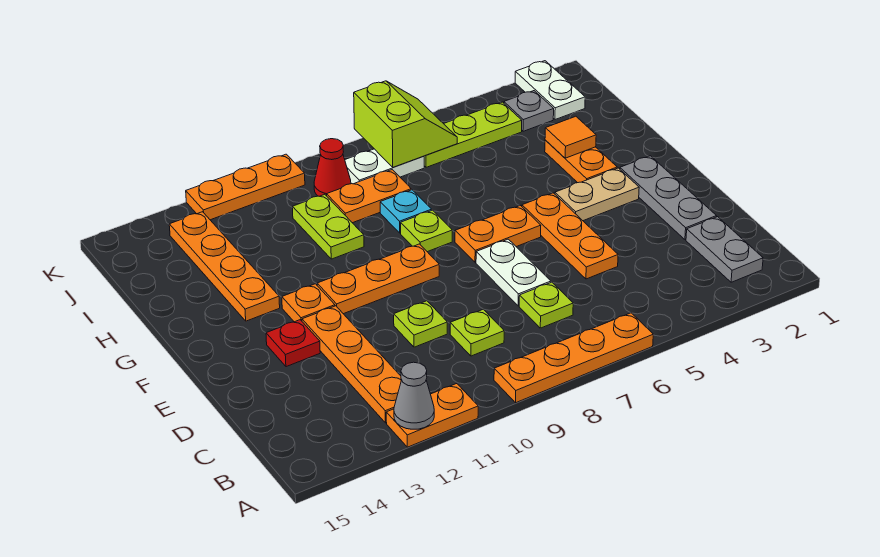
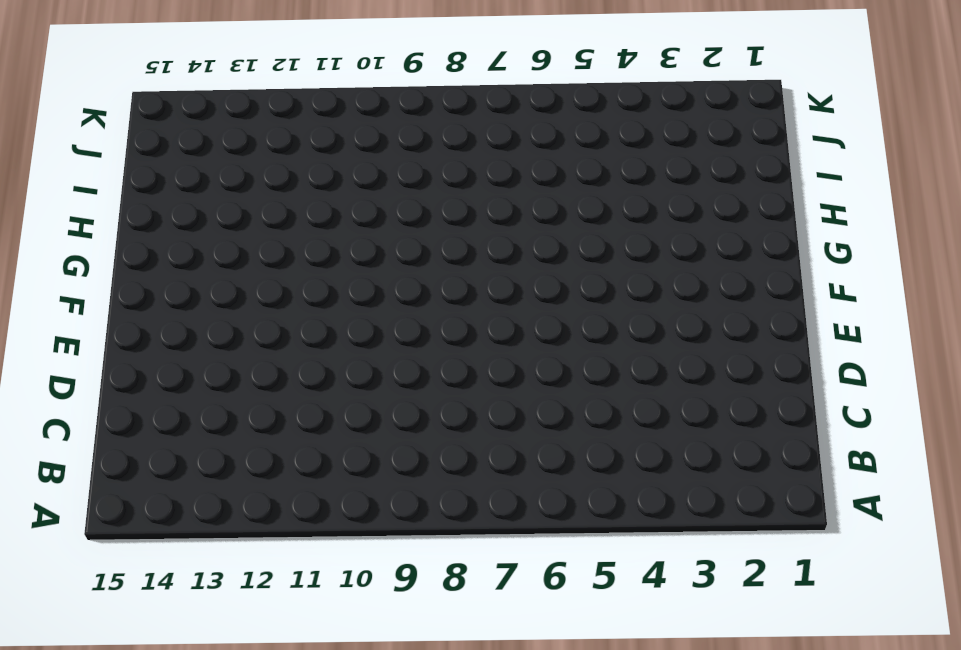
none -> orange 1x4 plate [494,313,653,403]
none -> orange 1x2 plate [386,384,478,447]
none -> grey 1x2 plate [686,217,763,282]
none -> orange 1x4 plate [302,306,402,423]

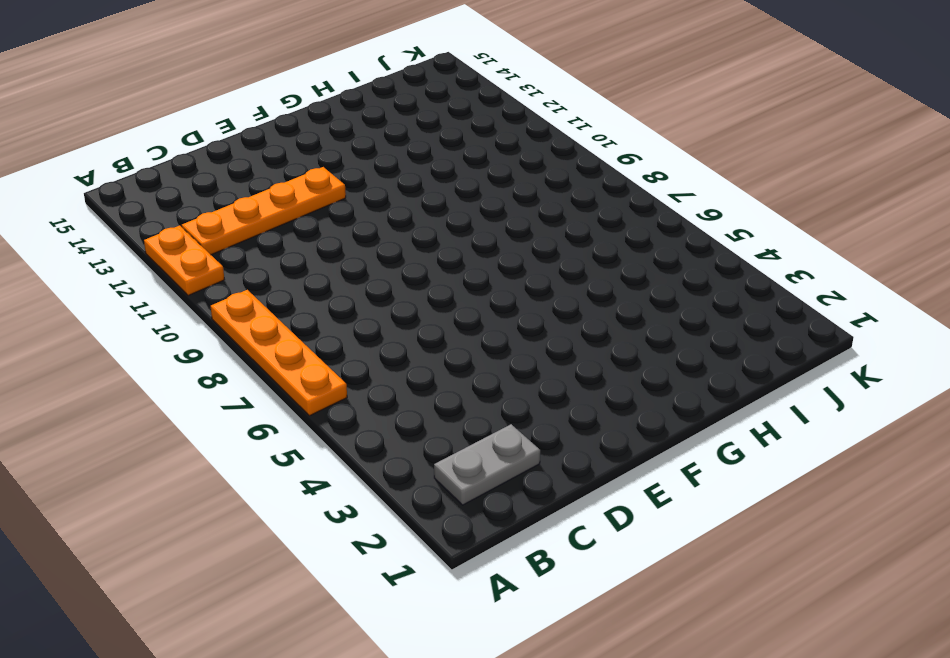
none -> lime 1x1 plate [519,282,573,328]
none -> lime 1x1 plate [450,309,504,356]
none -> grey 1x3 plate [620,156,716,240]
none -> orange 1x3 plate [522,193,618,279]

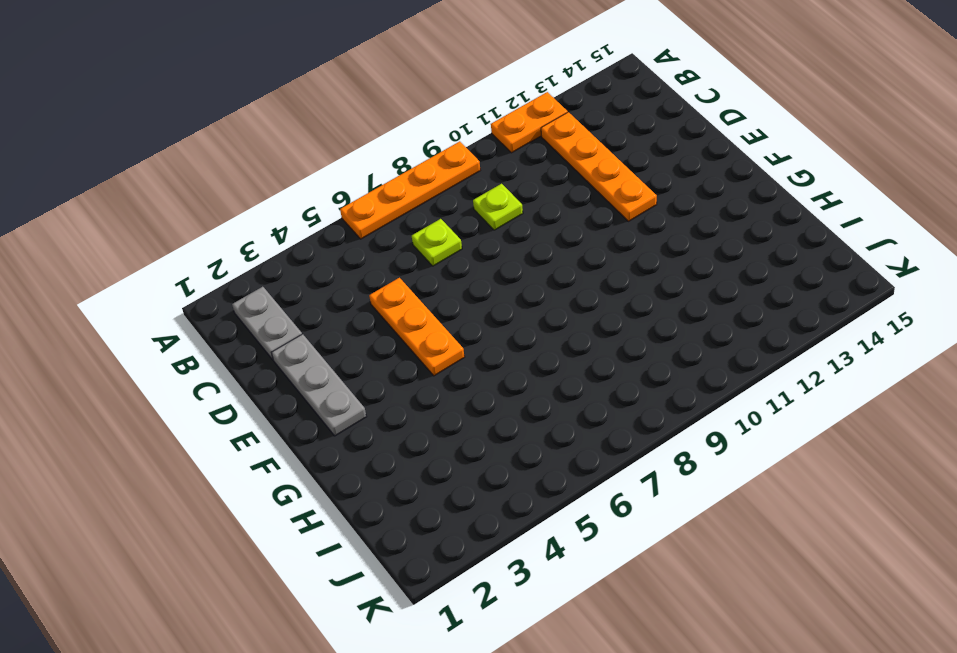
none -> white 1x2 plate [476,239,551,306]
none -> lime 1x1 plate [394,301,447,347]
none -> red 1x1 plate [266,320,320,367]
none -> tan 1x2 plate [555,168,639,221]

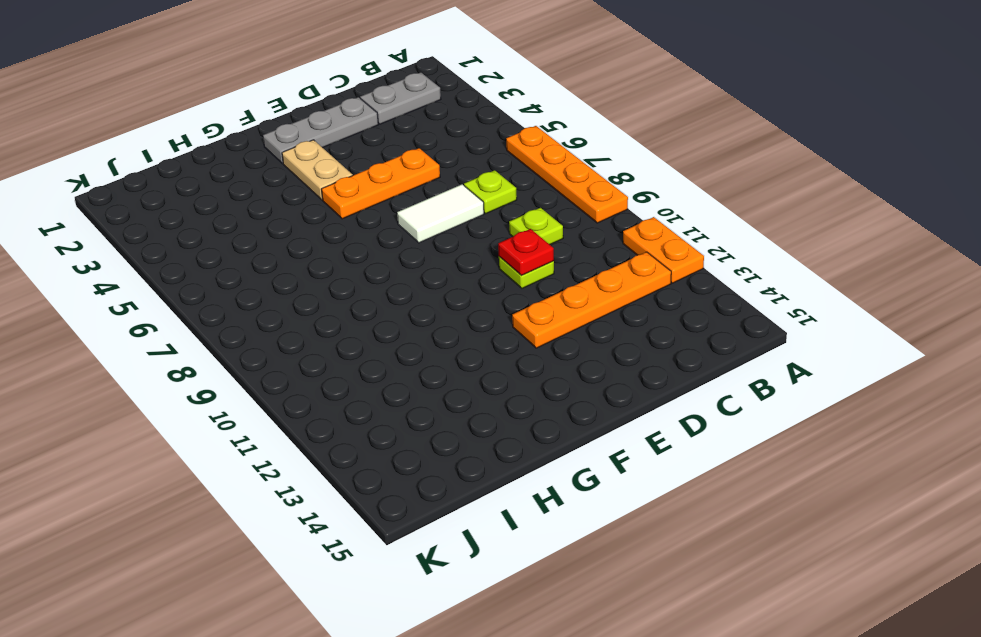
white 1x2 tile [397,184,484,243] -> white 1x2 plate [476,239,551,306]
red 1x1 plate [498,229,554,275] -> red 1x1 plate moved to [266,320,320,367]
none -> orange 1x2 plate [455,206,541,262]
none -> orange 1x3 plate [317,244,439,314]
none -> orange 1x1 plate [282,284,335,322]
none -> orange 1x2 plate [545,140,617,183]

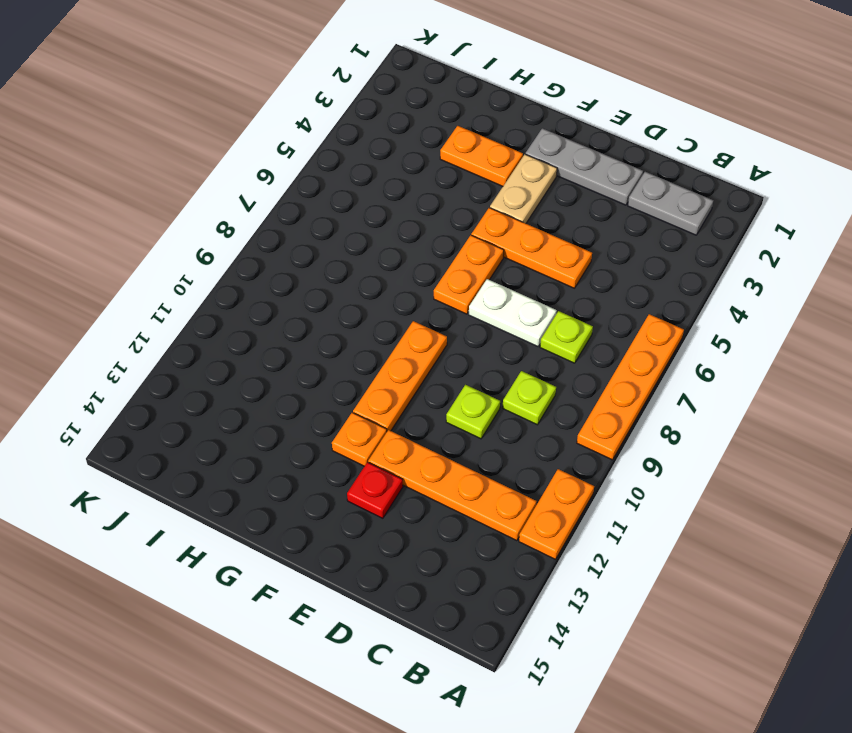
none -> lime 1x1 plate [401,210,452,252]
none -> orange 1x4 plate [169,212,280,321]
none -> cyan 1x1 plate [380,190,432,233]
none -> lime 1x2 plate [292,194,364,259]

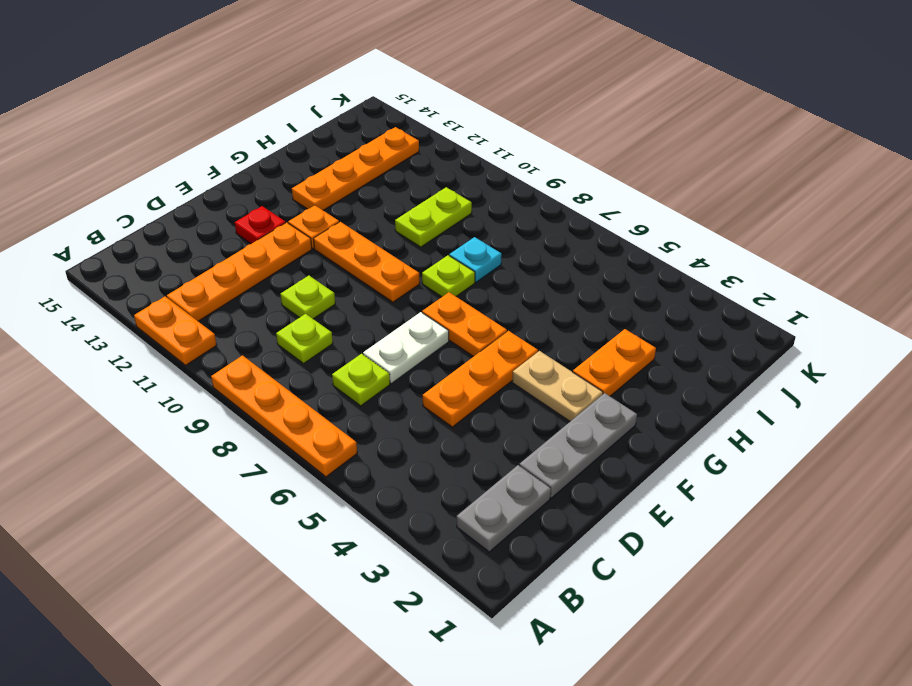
none -> orange 1x2 plate [327,170,411,223]
none -> white 1x2 plate [515,61,585,120]
none -> grey 1x1 plate [504,91,554,131]
none -> lime 1x3 plate [424,102,522,167]

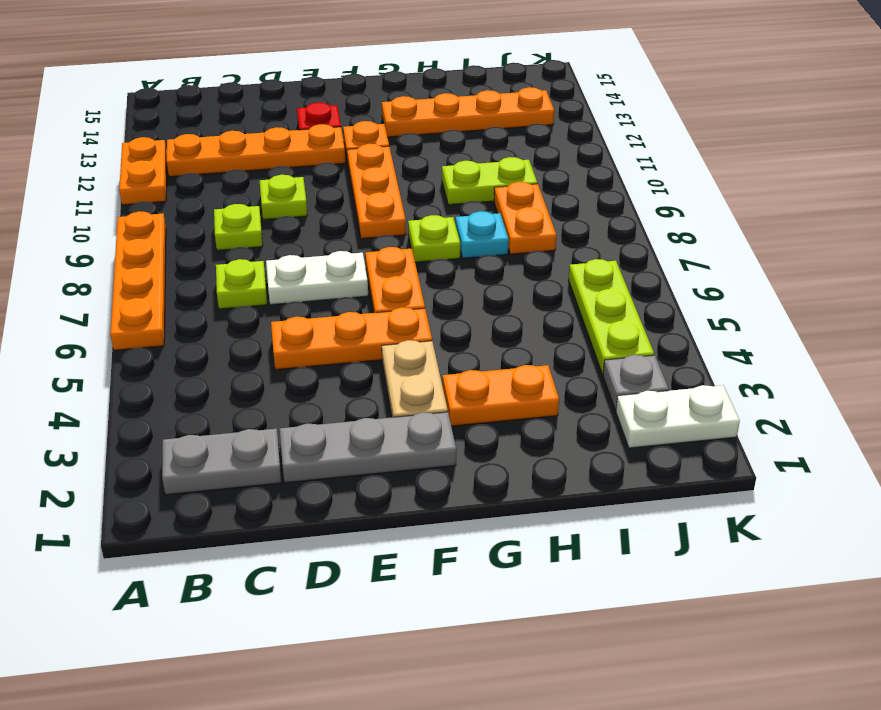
none -> white 1x2 plate [345,149,424,184]
none -> red 1x1 cone [314,139,351,196]
none -> orange 1x3 plate [186,154,305,220]
none -> grey 1x1 cone [394,362,434,429]

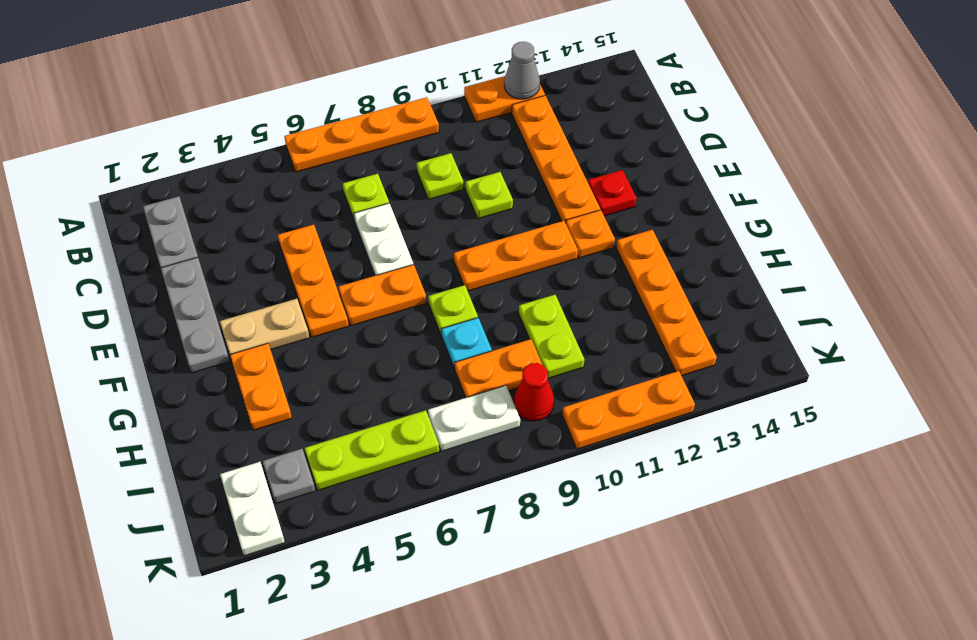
none -> orange 1x1 tile [545,116,596,158]
none -> lime 2x2 slope [354,81,457,167]

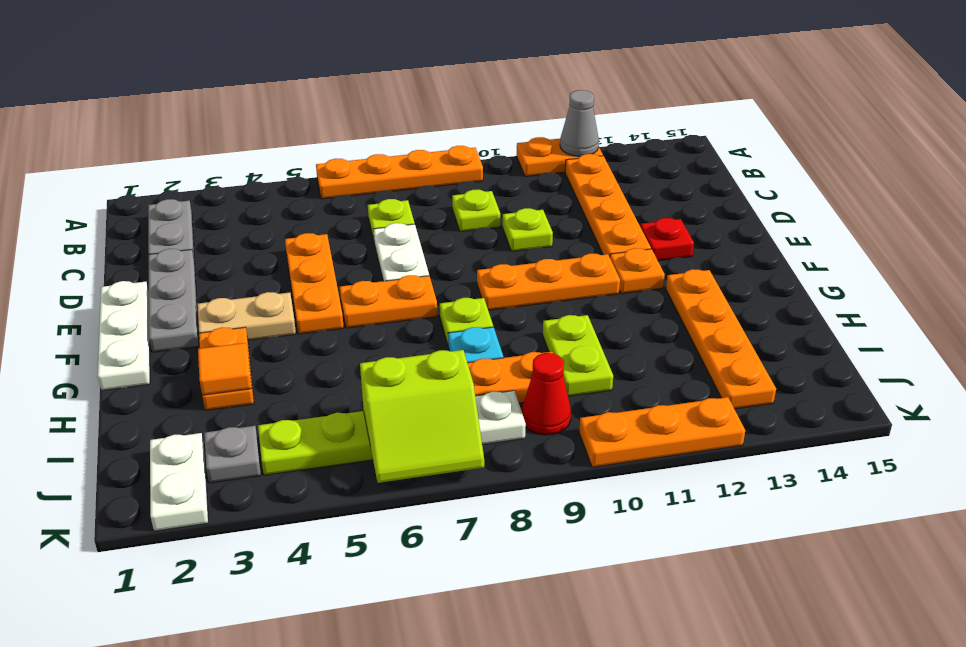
white 1x3 plate [98,281,150,391] -> none
lime 2x2 slope [360,350,484,483] -> lime 2x2 slope turned to [354,81,457,167]

